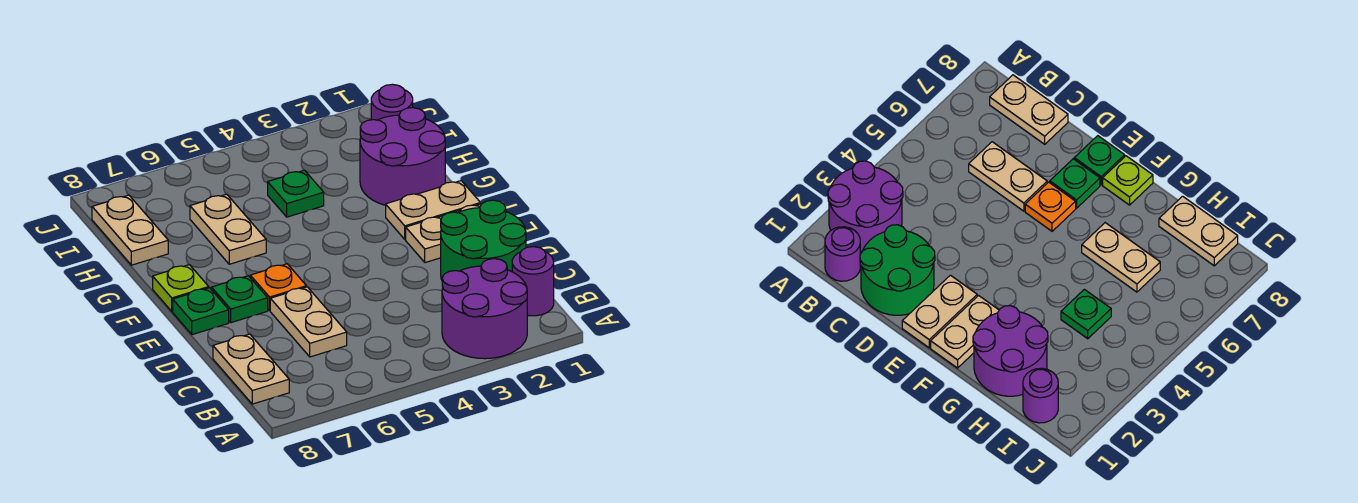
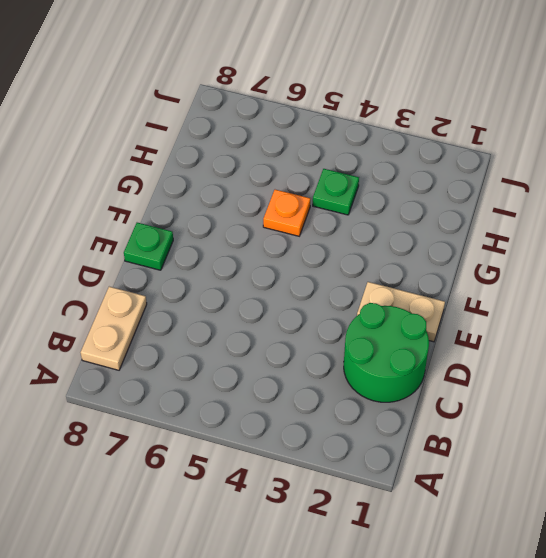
orange 1x1 plate [263,190,310,236] -> orange 1x1 plate moved to [250,264,306,311]
none -> purple 2x2 round brick [442,259,527,359]
none -> purple 1x1 round brick [512,247,554,316]
none -> tan 1x2 plate [270,287,347,357]

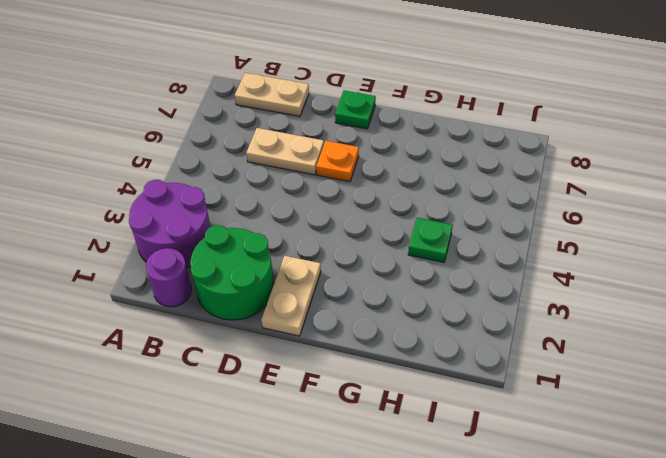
none -> green 1x1 plate [211,276,268,323]
none -> tan 1x2 plate [386,181,480,239]
none -> lime 1x1 plate [153,265,209,311]

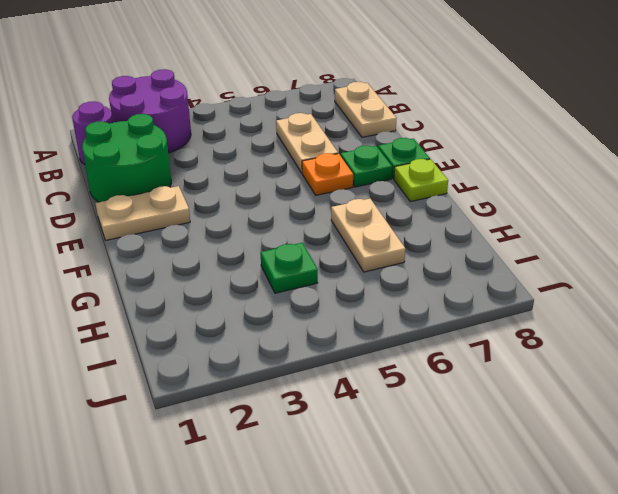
none -> tan 1x2 plate [386,181,480,239]
none -> purple 2x2 round brick [360,108,445,205]
none -> tan 1x2 plate [92,195,168,265]

